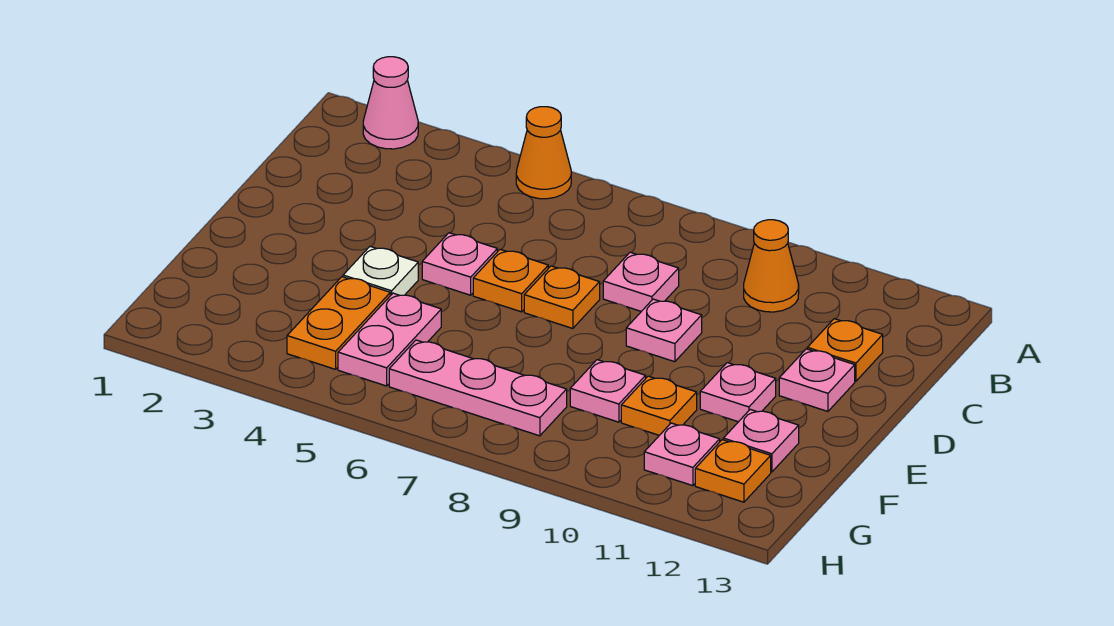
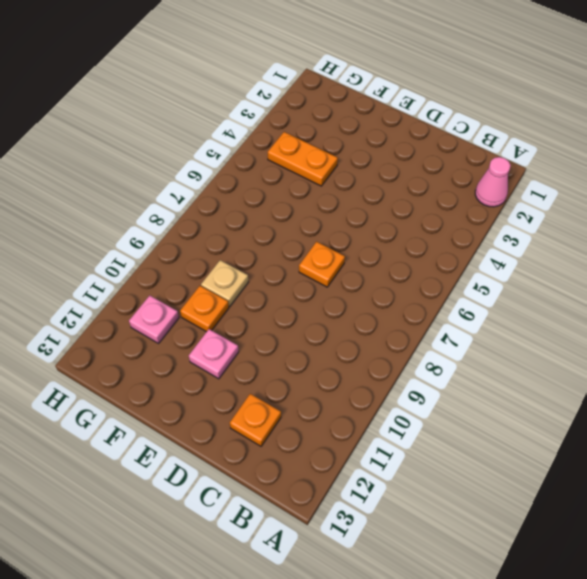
tan 1x1 plate [201,260,248,306] -> pink 1x1 plate [570,360,646,422]
none -> orange 1x1 cone [516,107,571,199]
none -> orange 1x1 cone [744,220,799,312]
none -> pink 1x1 plate [603,252,679,311]

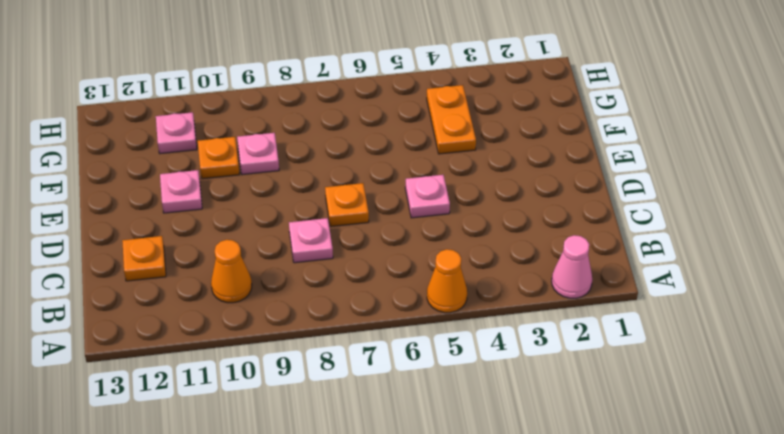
none -> orange 1x1 plate [473,249,548,312]
none -> pink 1x1 plate [626,299,702,362]
none -> pink 1x1 plate [779,349,855,411]

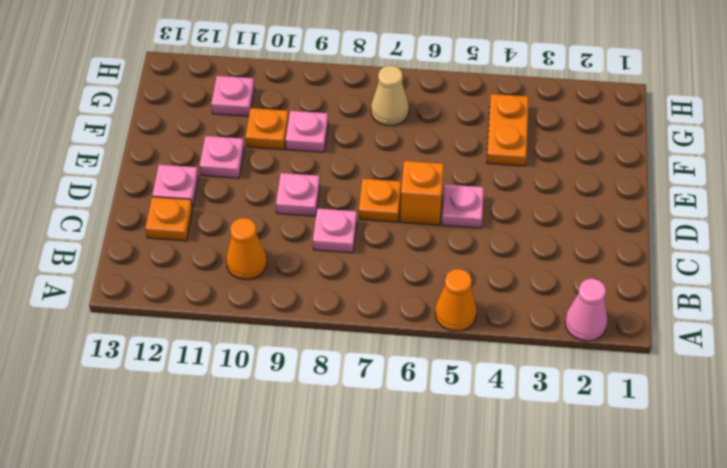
orange 1x1 brick [400,161,444,225] -> orange 1x1 plate [473,249,548,312]
tan 1x1 cone [371,66,409,126] -> pink 1x3 plate [389,340,567,436]
none -> white 1x1 plate [343,247,418,296]
none -> pink 1x2 plate [338,293,441,386]
none -> pink 1x1 plate [723,409,799,472]

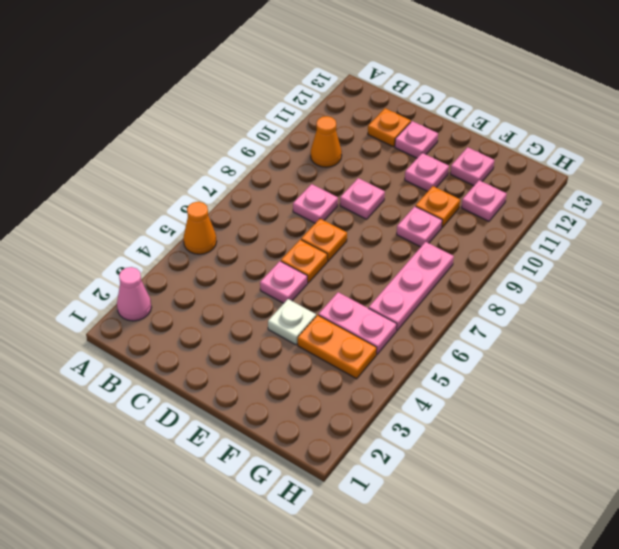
none -> orange 1x1 plate [695,440,771,502]

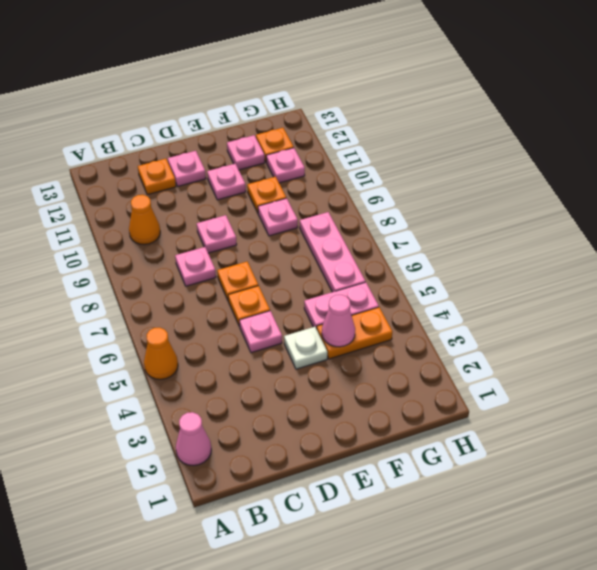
pink 1x1 cone [322,295,355,347] -> none

